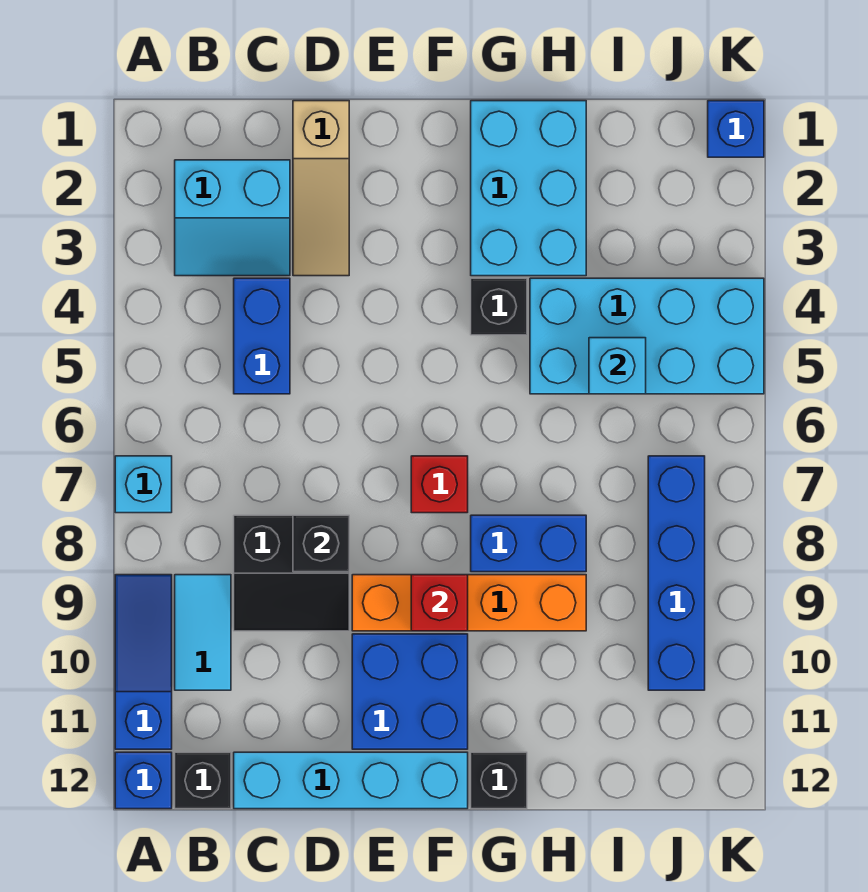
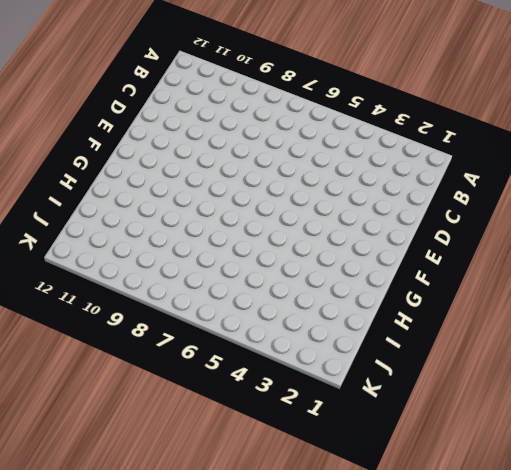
none -> cyan 1x1 brick [115,456,172,513]
none -> blue 1x3 slope [115,575,172,749]
none -> blue 1x1 brick [115,752,172,809]

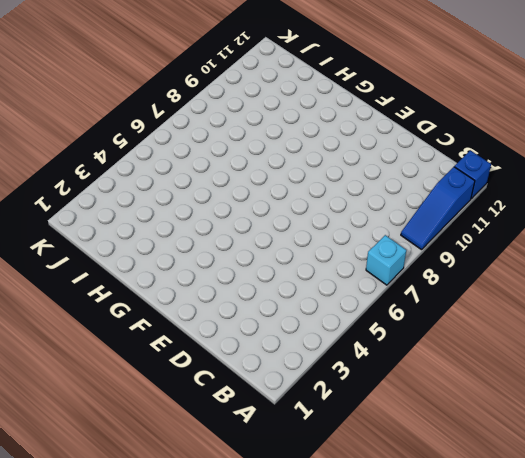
none -> cyan 2x2 slope [175,160,290,276]
none -> cyan 1x2 tile [175,575,231,690]
none -> black 1x1 brick [175,752,231,809]

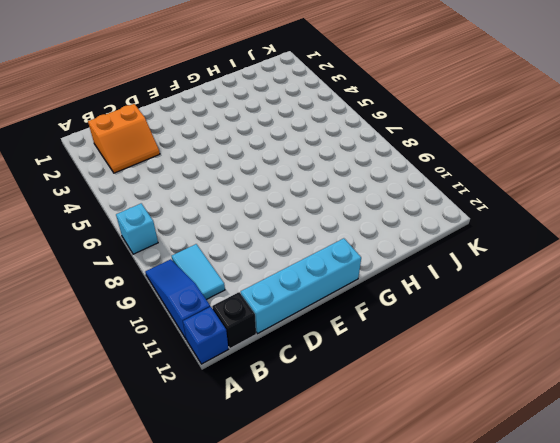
orange 2x2 slope [88,104,160,173] -> cyan 2x2 slope [175,160,290,276]
none -> blue 1x2 brick [234,278,290,394]
none -> black 2x2 slope [234,515,349,631]
none -> tan 1x3 slope [293,101,349,276]

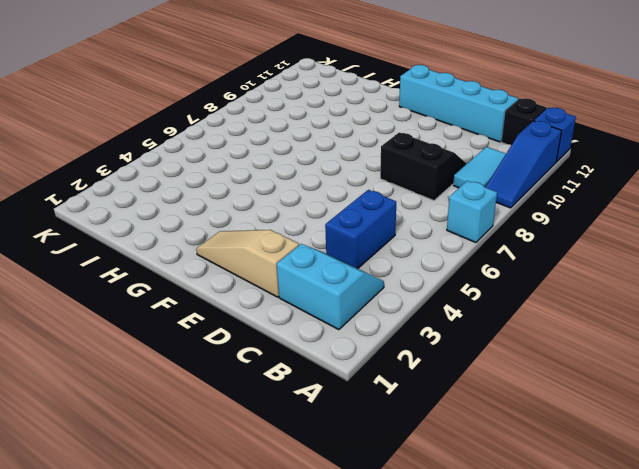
tan 1x3 slope [196,230,299,297] -> tan 1x3 slope turned to [293,101,349,276]
none -> orange 1x4 brick [352,575,586,631]
none -> blue 2x2 brick [352,634,468,749]
none -> red 1x1 brick [411,456,468,513]

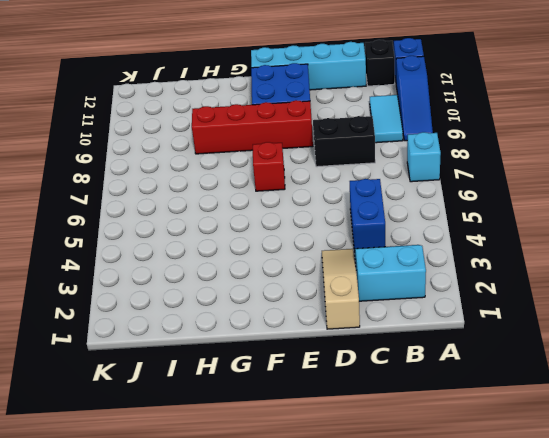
red 1x4 brick [192,100,313,154] -> orange 1x4 brick [352,575,586,631]
none -> cyan 2x3 brick [471,101,586,276]
none -> black 1x1 brick [471,278,527,335]
none -> blue 1x2 brick [471,515,586,572]

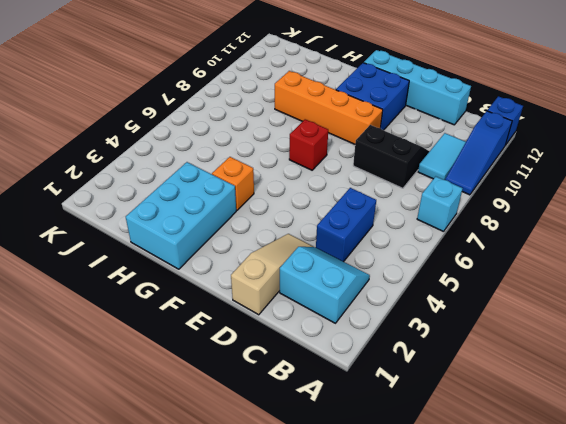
orange 1x1 brick [212,157,254,210] -> black 1x1 brick [471,278,527,335]
none -> black 1x1 brick [175,752,231,809]
none -> blue 1x2 brick [471,515,586,572]
none -> black 1x1 brick [471,752,527,809]

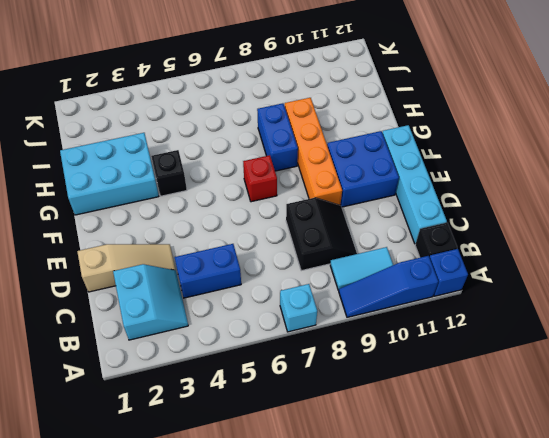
none -> black 1x1 brick [471,752,527,809]
none -> cyan 2x4 brick [530,278,764,394]
none -> blue 1x4 brick [648,456,705,690]

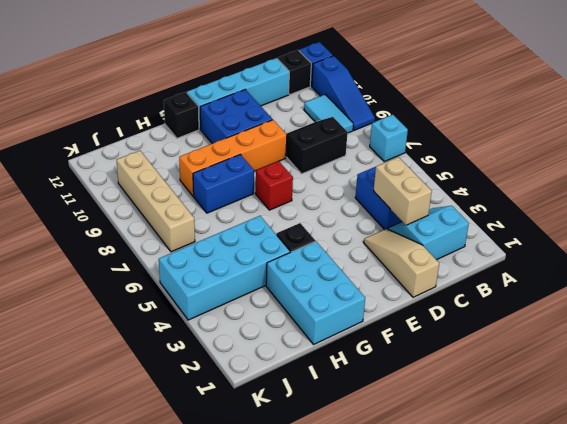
tan 1x2 brick [374,157,432,225] -> none
tan 1x4 brick [117,151,195,252] -> blue 1x4 brick [648,456,705,690]
none -> blue 1x1 brick [708,101,764,157]
none -> black 1x1 brick [293,515,349,572]
none -> red 1x1 brick [411,575,468,631]

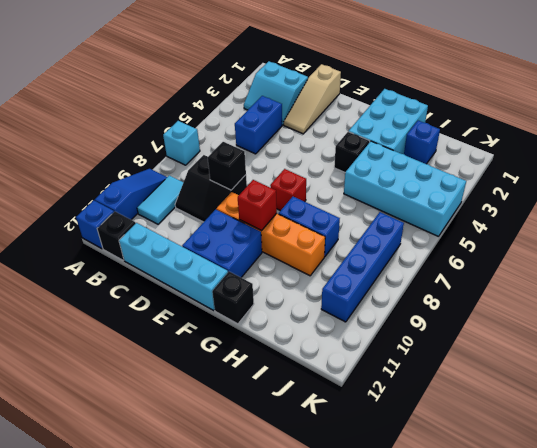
blue 1x1 brick [404,121,440,164] -> blue 1x1 brick moved to [708,101,764,157]
none -> cyan 1x1 brick [589,338,646,394]

